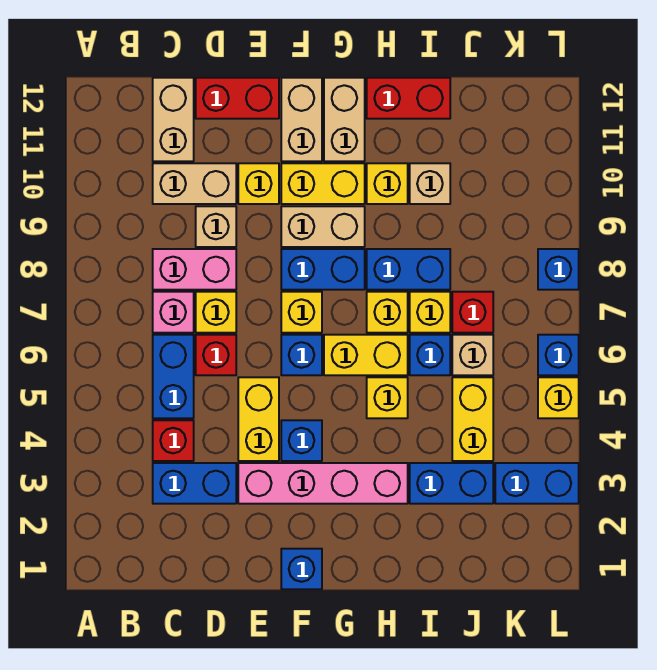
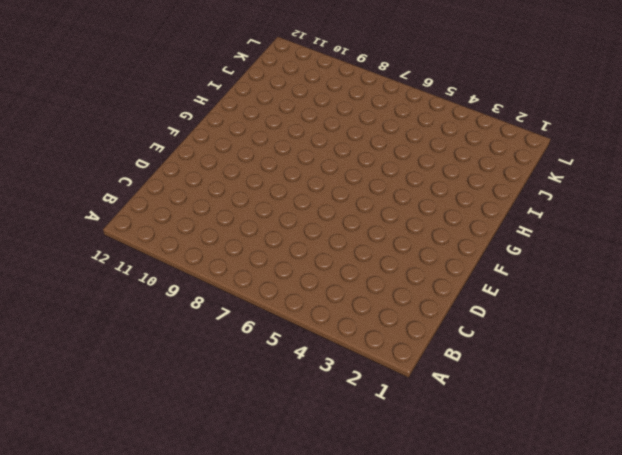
none -> blue 1x2 brick [153,463,236,504]
none -> red 1x1 brick [153,420,194,461]
none -> blue 1x2 brick [153,335,194,418]
none -> pink 1x1 brick [153,292,194,333]

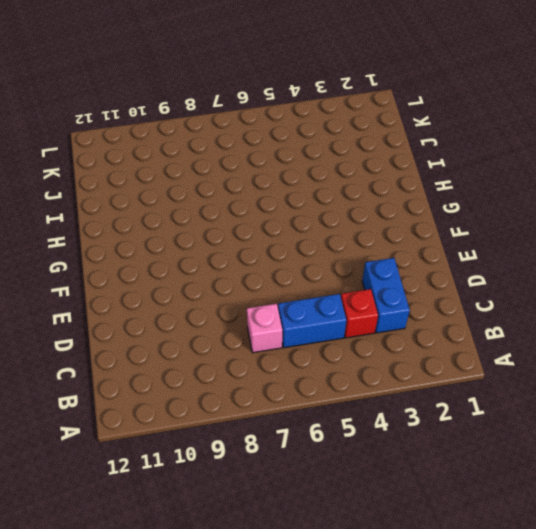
none -> pink 1x2 brick [153,249,236,290]
none -> tan 1x2 brick [153,163,236,204]
none -> tan 1x2 brick [153,78,194,161]
none -> red 1x1 brick [196,335,236,375]

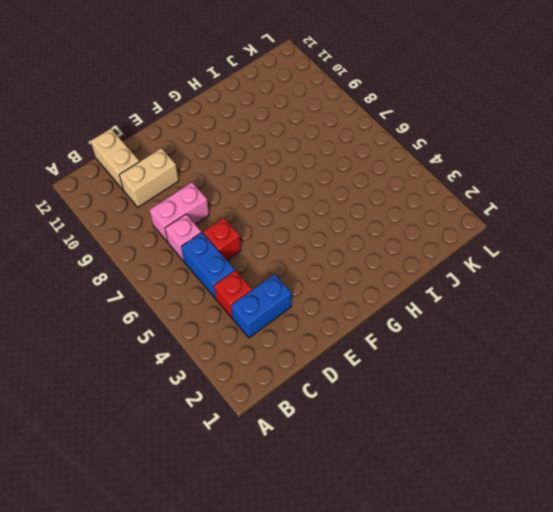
none -> yellow 1x1 brick [196,292,236,333]
none -> tan 1x1 brick [196,206,236,247]
none -> red 1x2 brick [196,78,279,119]
none -> pink 1x4 brick [238,463,408,504]

